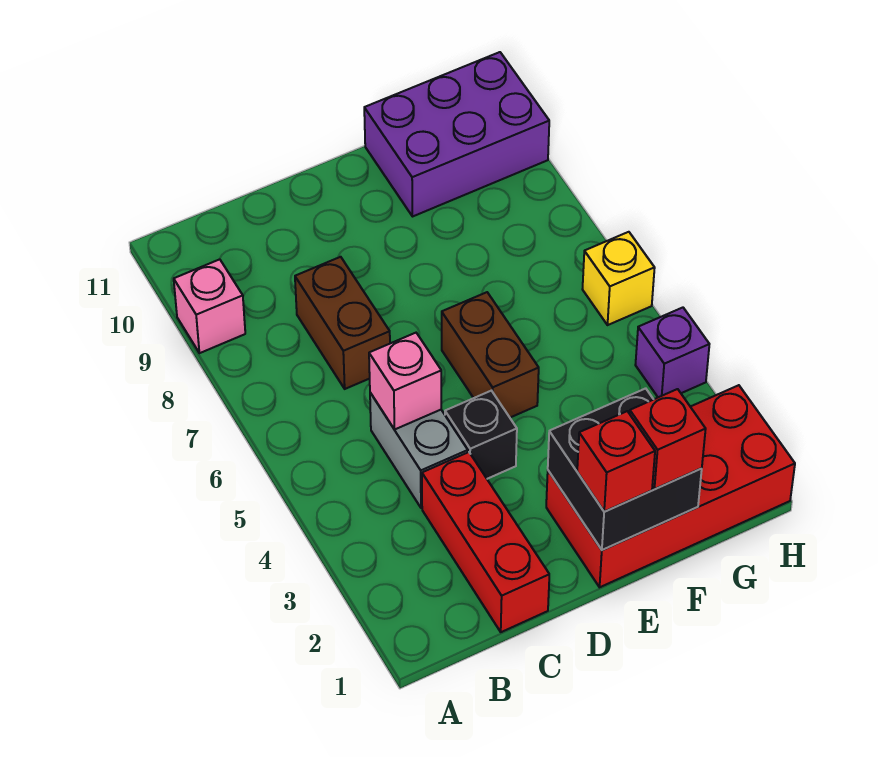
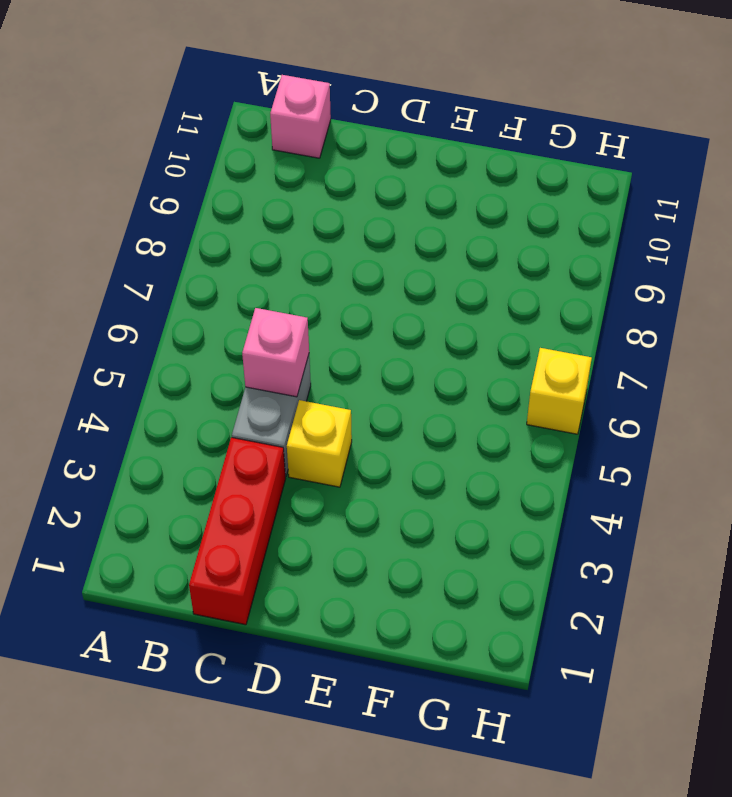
pink 1x1 brick [270,75,331,158] -> pink 1x1 brick moved to [174,259,245,353]
yellow 1x1 brick [287,400,352,487] -> black 1x1 brick [445,391,517,479]
none -> brown 1x2 brick [295,257,390,389]
none -> red 2x4 brick [546,385,795,587]
none -> brown 1x2 brick [442,292,539,418]

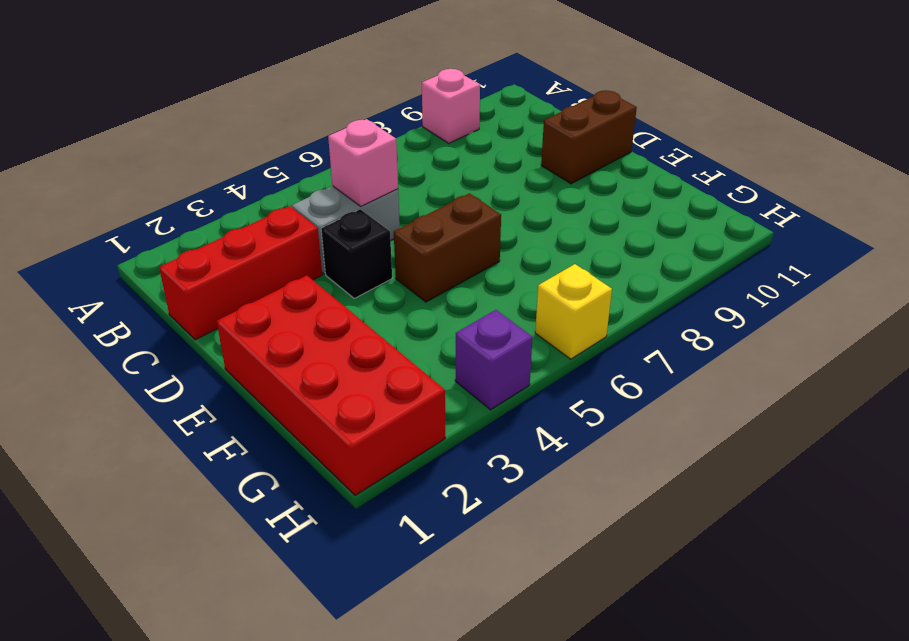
brown 1x2 brick [541,91,637,184] -> brown 1x2 brick moved to [295,257,390,389]
none -> purple 2x3 brick [364,52,549,217]
none -> black 2x2 brick [548,388,702,550]
none -> red 1x1 brick [577,411,655,512]

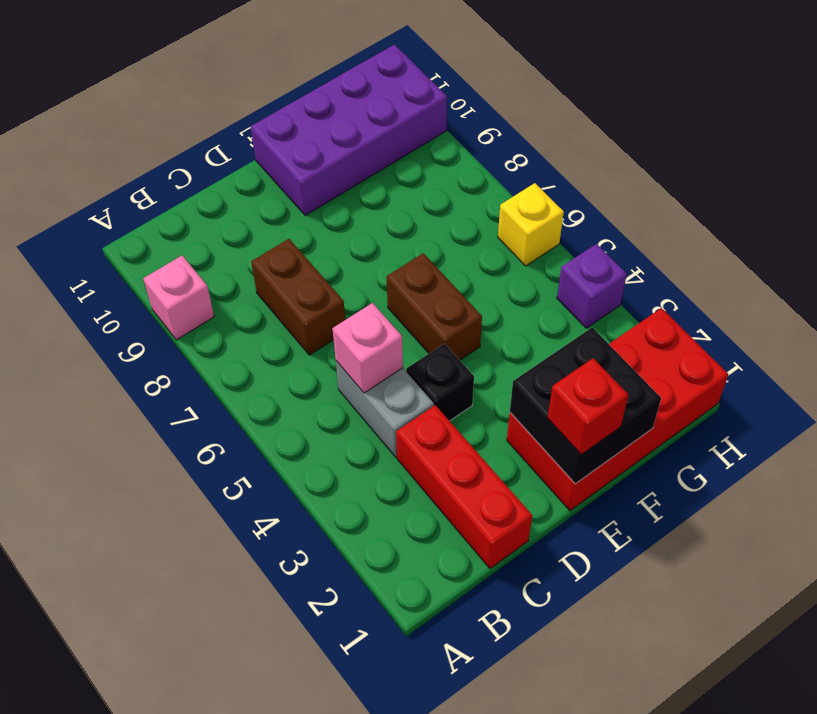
purple 2x4 brick [251,45,447,215] -> purple 2x3 brick [364,52,549,217]
none -> red 1x1 brick [630,389,706,489]

